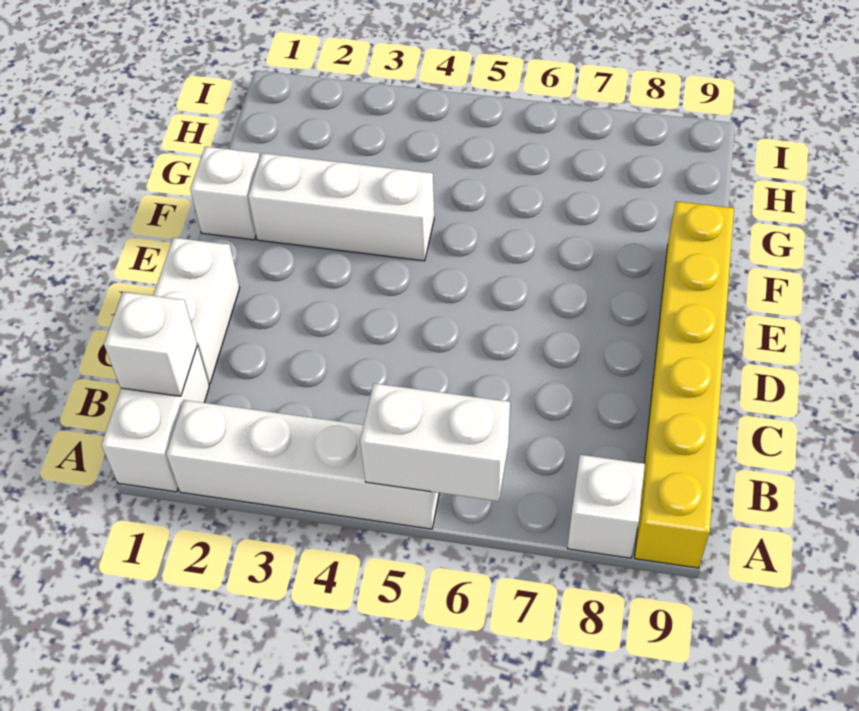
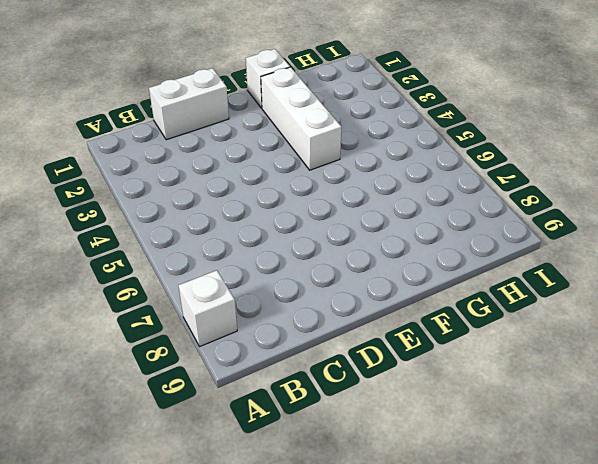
none -> white 1x2 brick [101,346,209,492]
none -> white 1x4 brick [166,400,439,529]

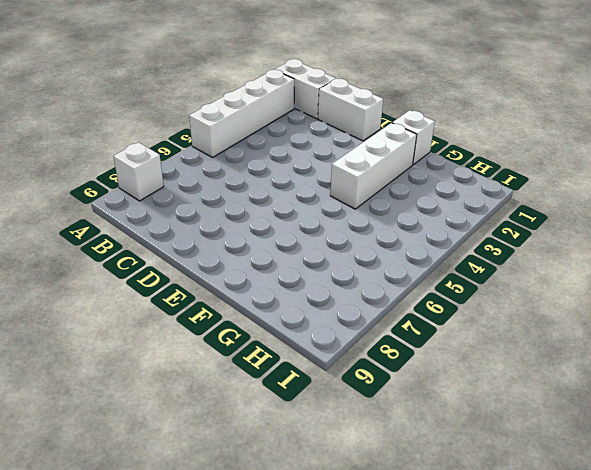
none -> yellow 1x6 brick [635,201,734,568]
none -> white 1x2 brick [360,383,510,501]

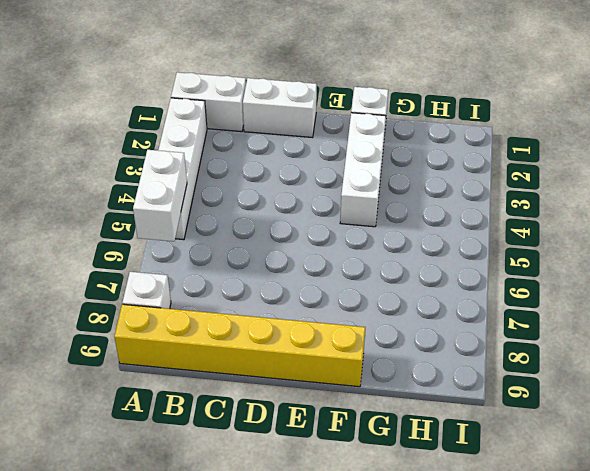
none -> white 1x1 brick [104,292,197,396]

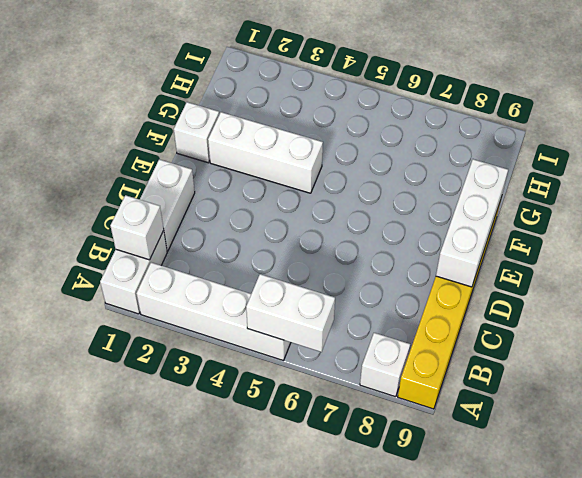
white 1x3 brick [436,159,508,287] -> none

